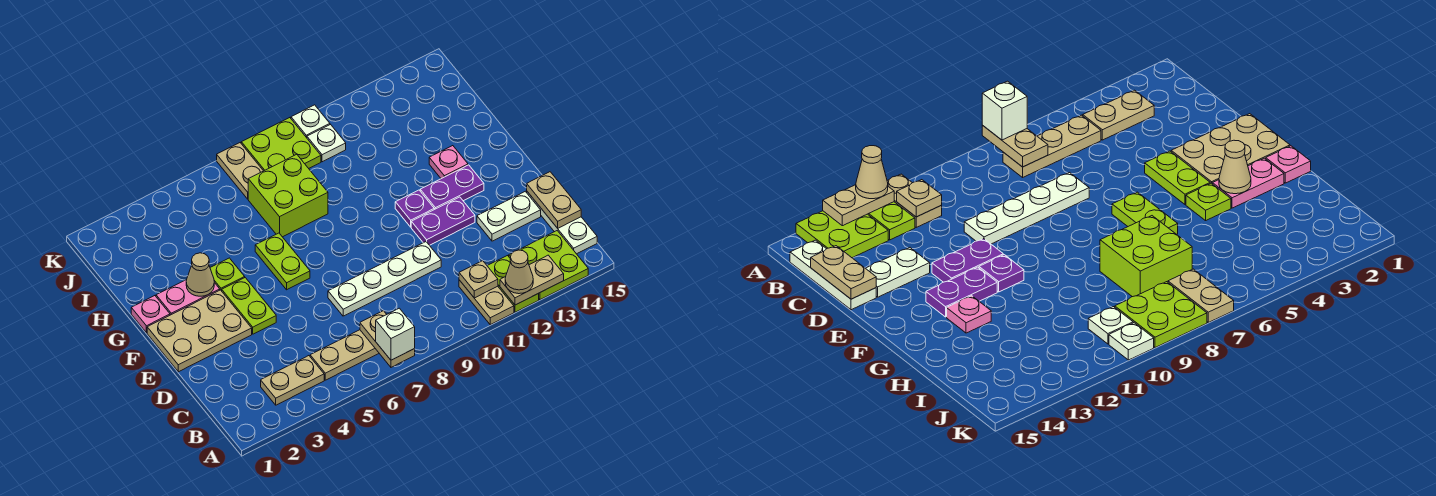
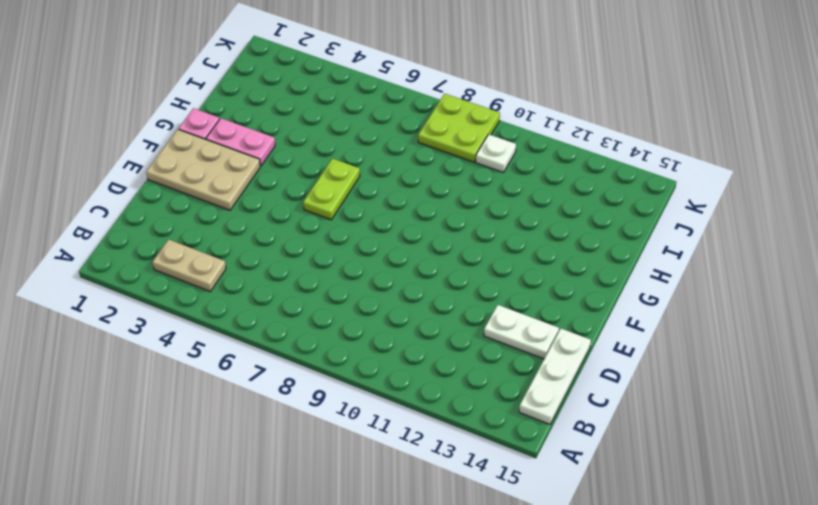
none -> tan 1x2 plate [459,280,514,325]
none -> lime 1x2 plate [487,256,539,312]
none -> lime 2x2 plate [509,231,588,300]
none -> tan 1x3 plate [310,330,379,380]

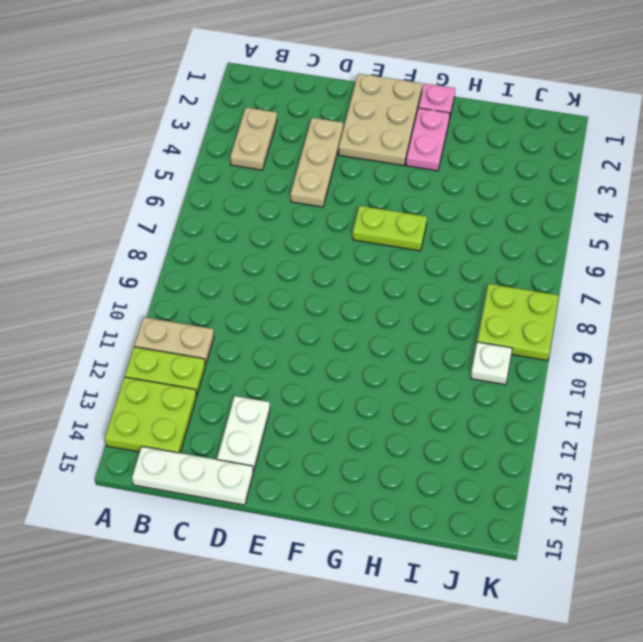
tan 1x3 plate [291,118,343,207] -> tan 1x3 plate moved to [310,330,379,380]
none -> white 1x4 plate [328,242,441,316]
none -> lime 1x2 plate [222,278,276,334]
none -> purple 1x2 plate [411,197,475,245]
none -> purple 1x1 plate [395,190,434,227]

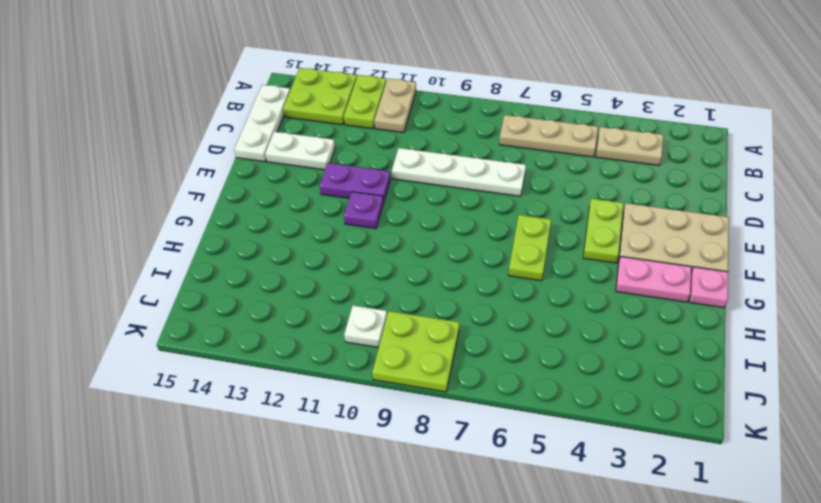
none -> purple 1x2 plate [420,165,484,209]
none -> lime 1x1 plate [210,258,245,291]
none -> pink 1x1 plate [429,146,468,179]
none -> lime 2x2 brick [248,154,328,237]

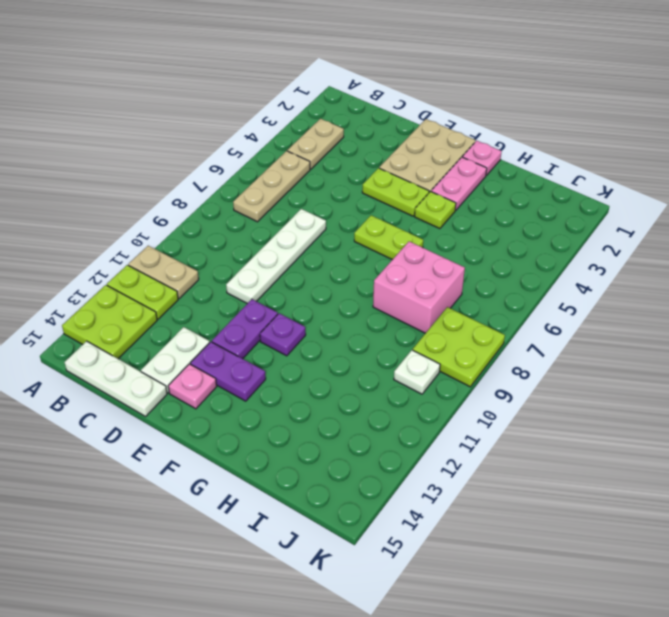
purple 1x2 plate [190,342,266,401] -> purple 1x2 plate turned to [420,165,484,209]
pink 1x1 plate [168,364,217,409] -> pink 1x1 plate moved to [429,146,468,179]
pink 2x2 brick [373,241,465,333] -> lime 2x2 brick [248,154,328,237]
none -> tan 1x2 plate [217,143,263,199]
none -> white 1x1 plate [291,105,330,138]
none -> tan 1x2 plate [360,311,415,367]
none -> tan 1x2 plate [500,255,564,305]

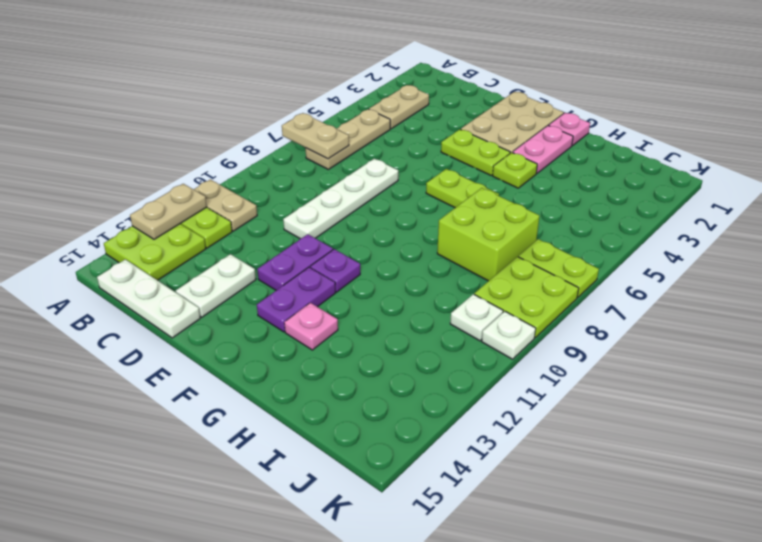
lime 1x2 plate [518,239,599,297] -> tan 1x2 plate [217,143,263,199]
none -> tan 1x1 plate [459,261,498,298]
none -> tan 1x2 plate [527,172,581,228]
none -> tan 1x1 cone [186,253,214,296]
none -> white 1x1 brick [376,308,415,360]

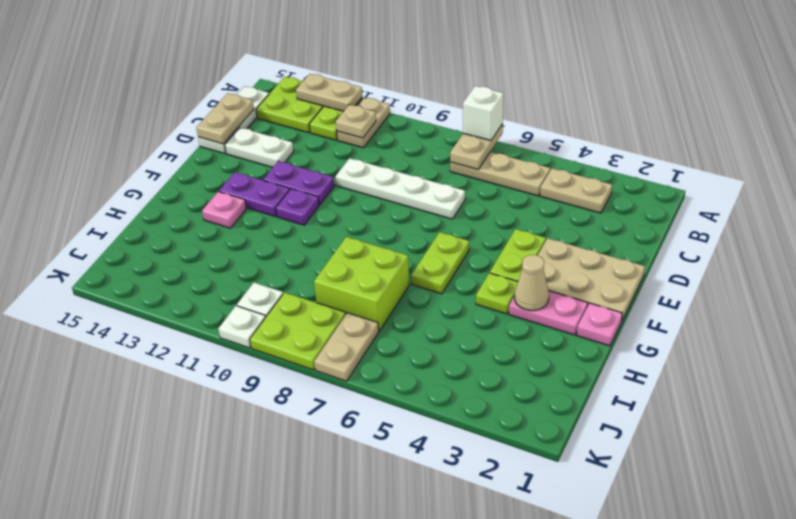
none -> tan 1x1 cone [505,250,533,294]

